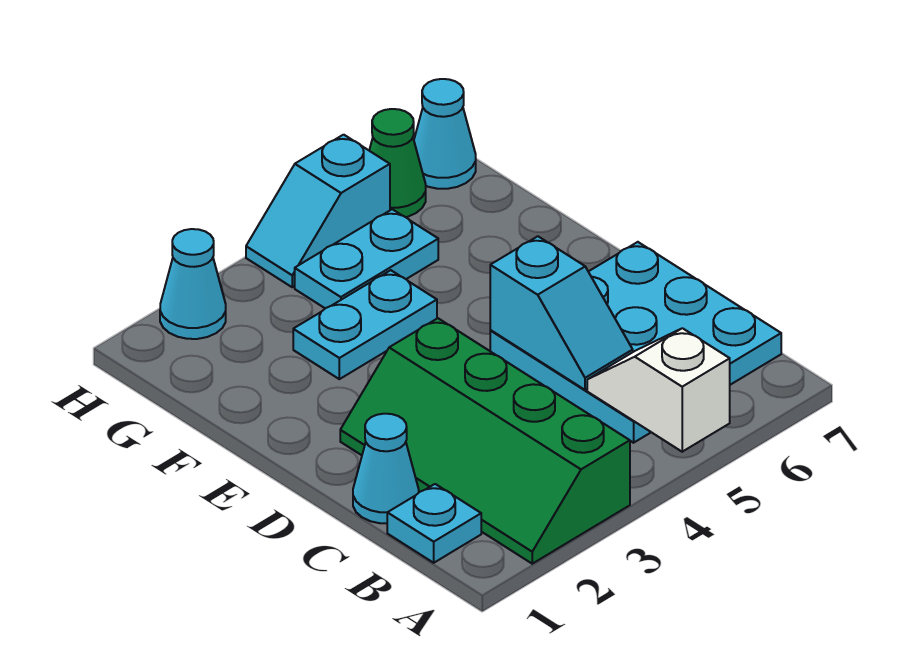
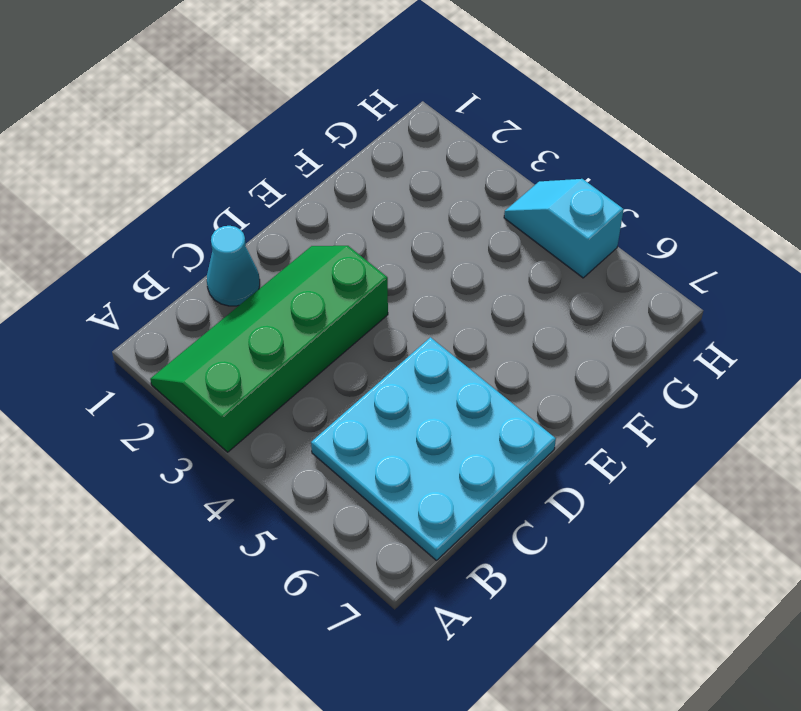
none -> cyan 1x1 plate [387,484,481,563]
none -> cyan 1x2 plate [293,270,437,379]
none -> cyan 1x2 plate [295,209,438,308]

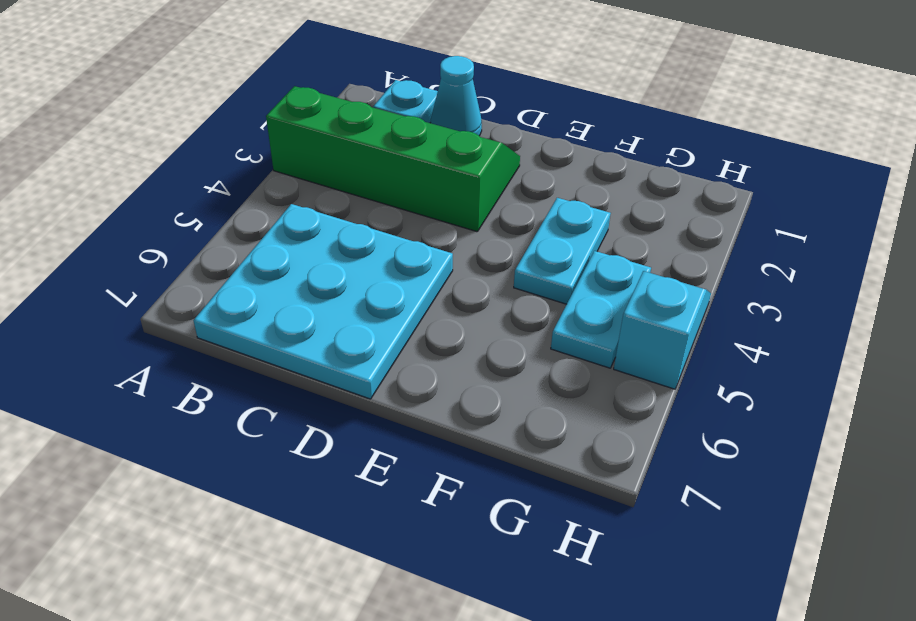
none -> cyan 1x1 cone [160,229,226,339]
none -> green 1x1 cone [369,109,426,217]
none -> cyan 1x1 cone [414,79,476,189]

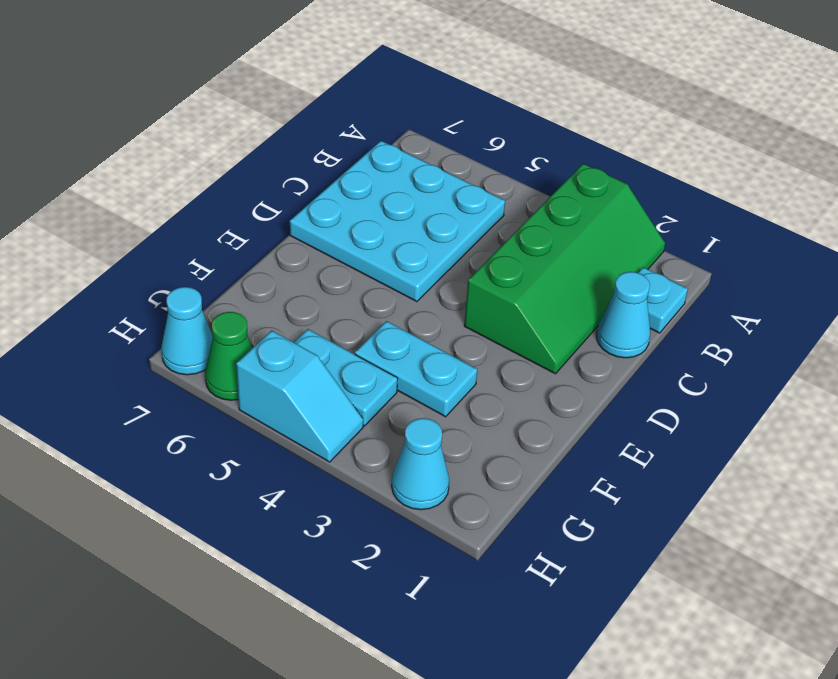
none -> white 1x2 slope [587,328,730,452]
none -> cyan 1x2 slope [490,236,633,390]

